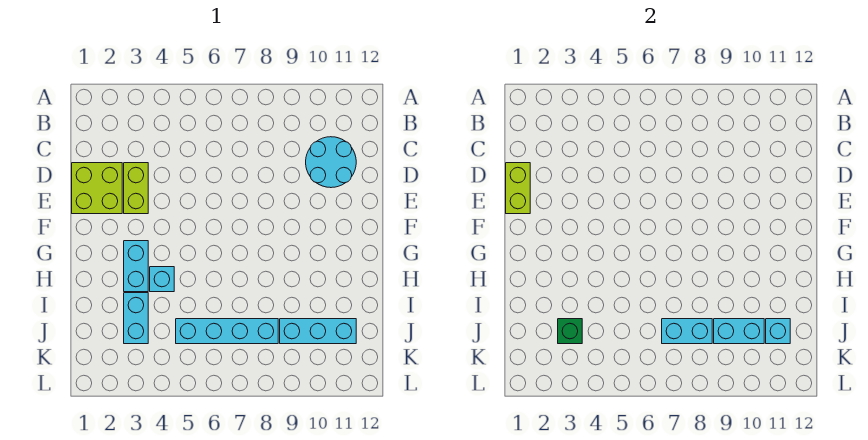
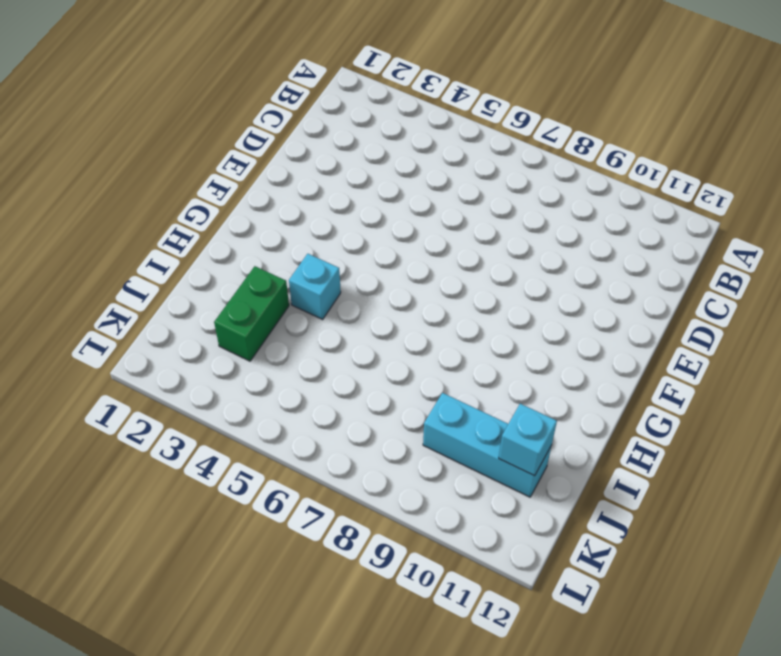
green 1x2 brick [214,266,289,361] -> cyan 1x2 brick [124,293,148,344]
none -> cyan 2x2 round brick [306,137,356,188]
none -> lime 2x2 brick [72,163,122,214]
none -> lime 1x2 brick [124,163,148,214]

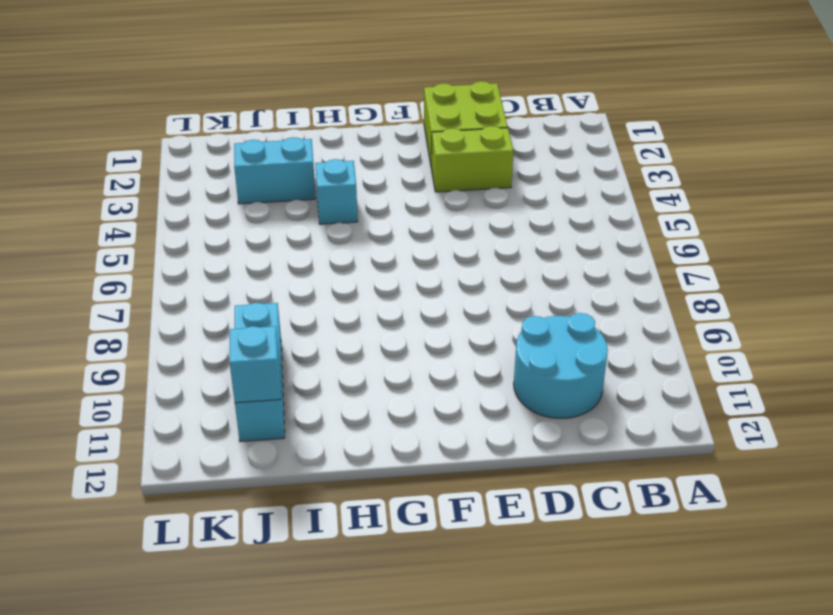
none -> cyan 1x2 brick [124,241,148,292]
none -> cyan 1x4 brick [176,319,278,344]
none -> lime 1x2 brick [506,163,530,214]

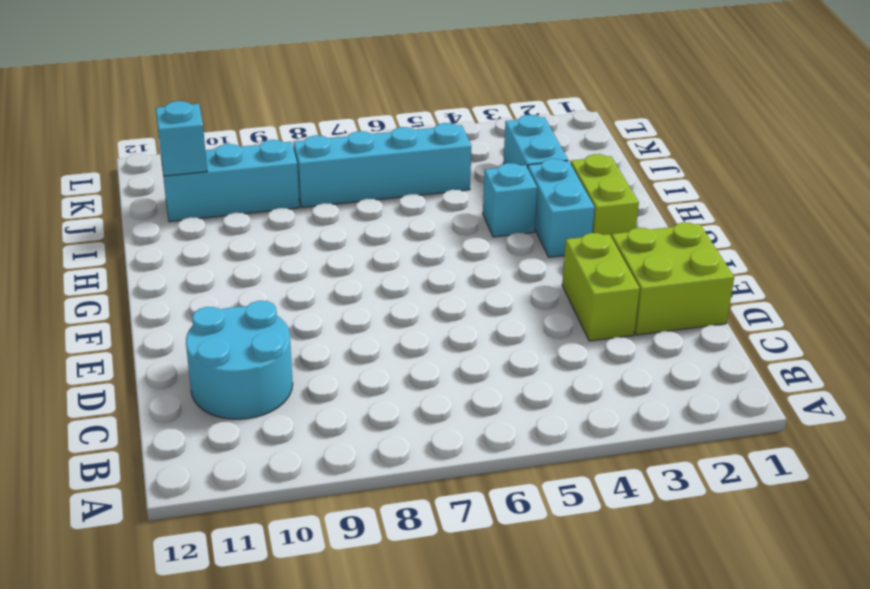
lime 1x2 brick [571,154,639,237] -> lime 1x2 brick moved to [506,163,530,214]
none -> green 1x1 brick [558,319,582,344]
none -> cyan 1x2 brick [662,319,712,344]
none -> cyan 1x2 brick [714,319,764,344]

